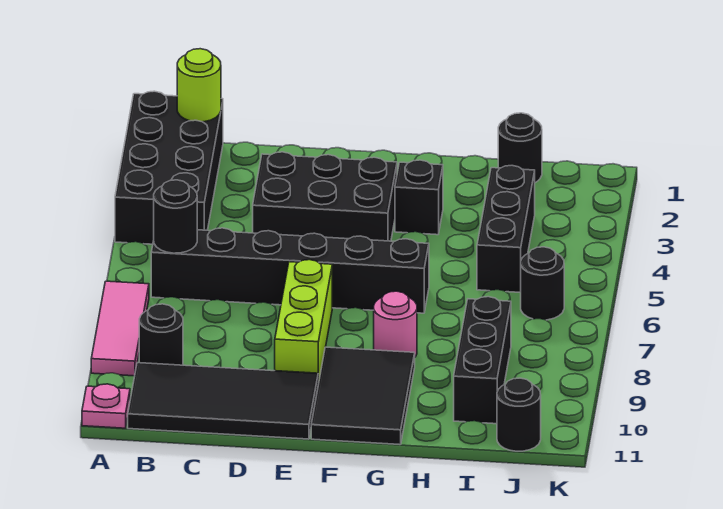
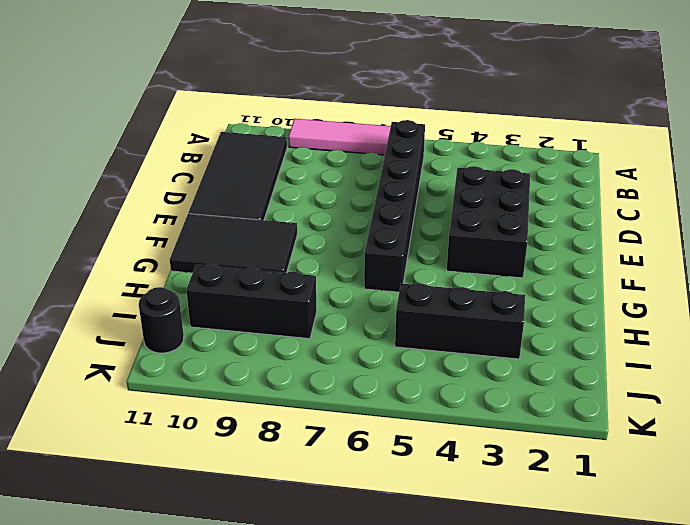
none -> black 2x4 brick [115,91,223,244]
none -> pink 1x1 plate [82,384,130,428]
none -> black 1x1 round brick [139,304,183,365]

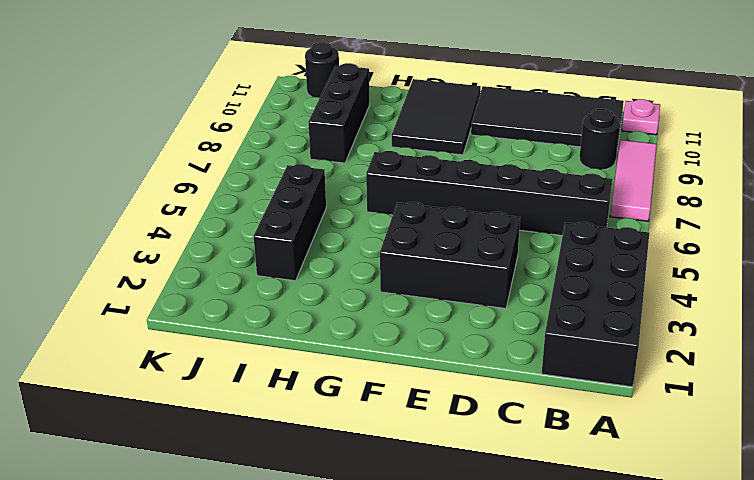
none -> lime 1x3 brick [275,260,332,384]
none -> black 1x1 brick [395,160,443,235]
none -> pink 1x1 round brick [374,291,417,357]

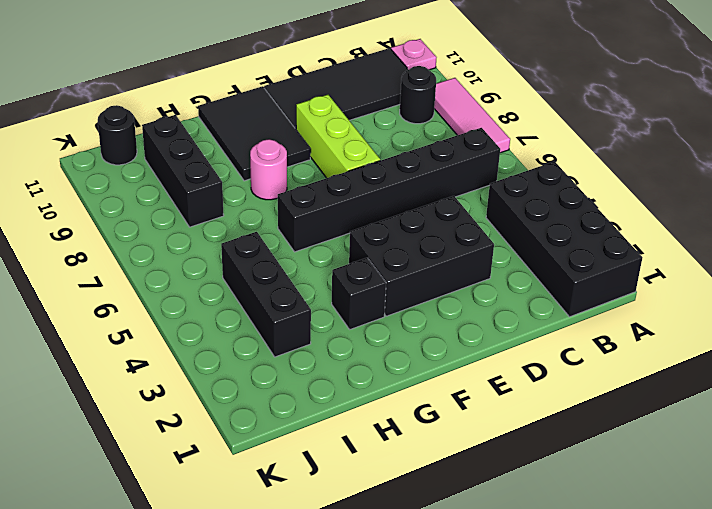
none -> black 1x1 round brick [498,113,542,183]
none -> black 1x1 round brick [521,247,564,320]
none -> lime 1x1 round brick [177,49,221,122]

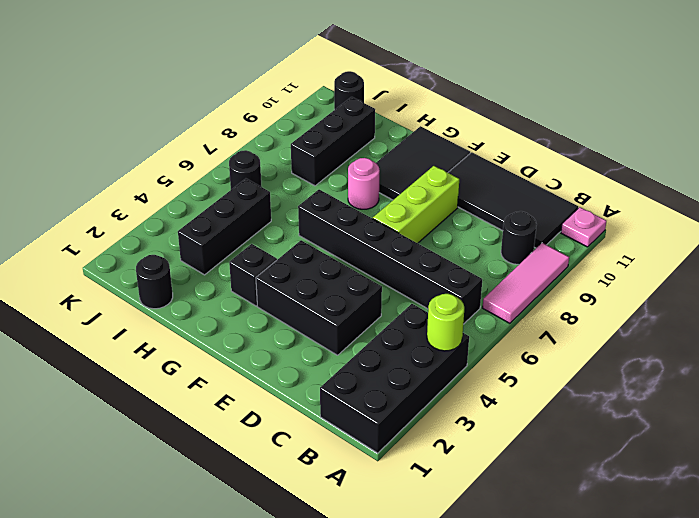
lime 1x1 round brick [427,294,464,351] -> lime 1x1 round brick moved to [177,49,221,122]
none -> black 1x1 round brick [154,180,197,253]

